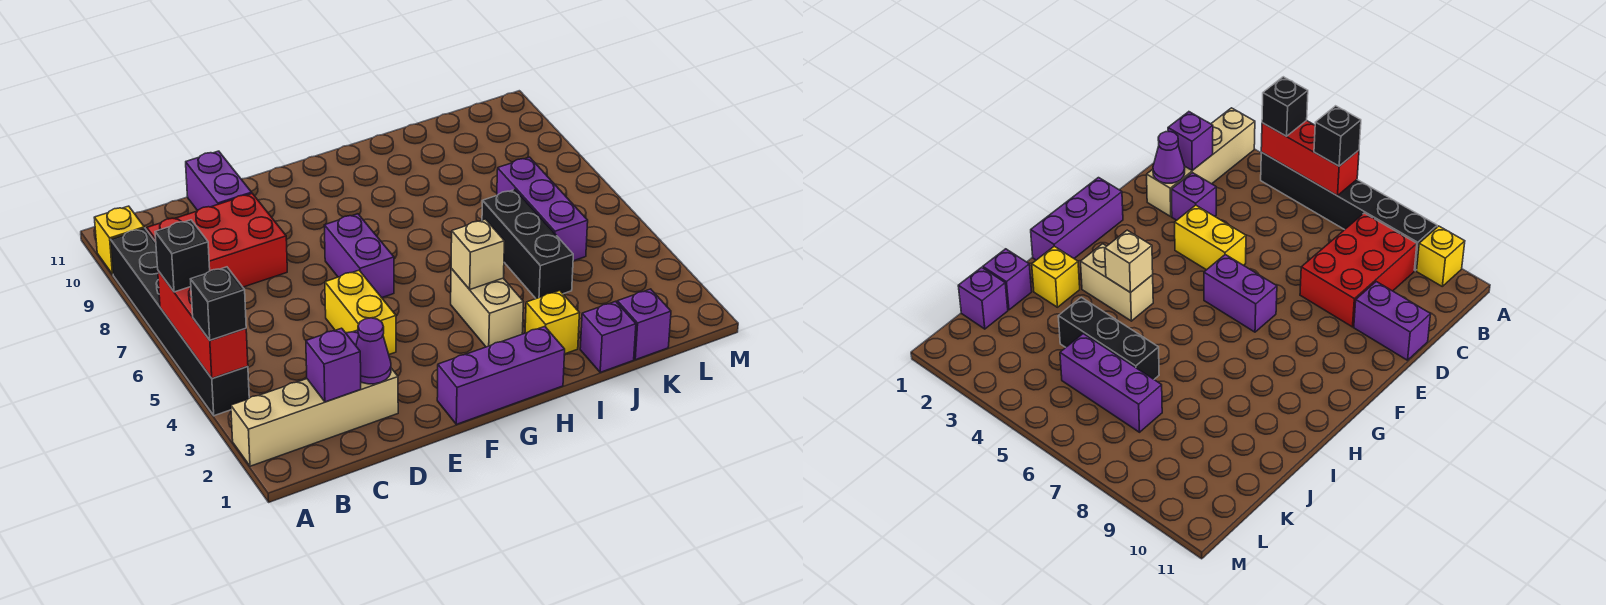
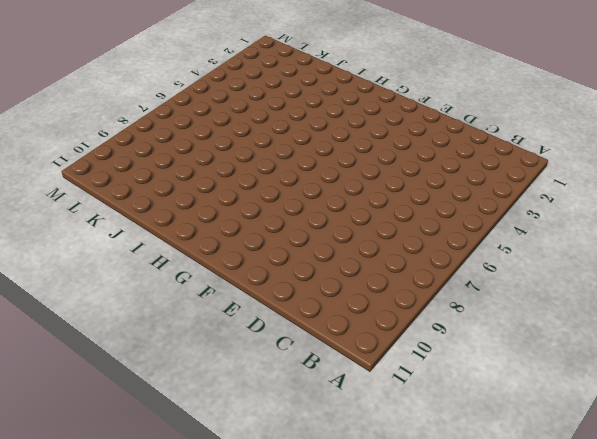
none -> tan 1x4 brick [231,368,398,466]
none -> black 1x6 brick [110,228,249,416]
none -> yellow 1x1 brick [94,206,144,274]

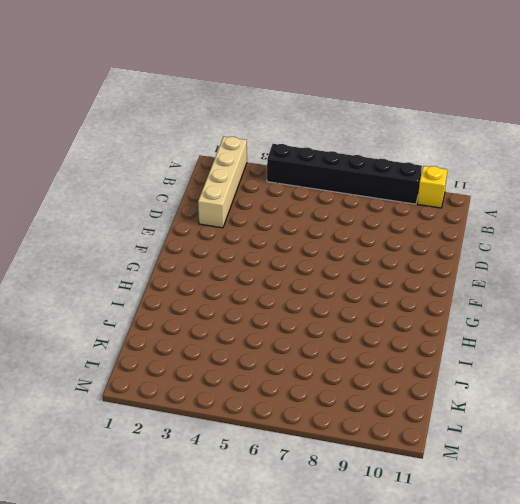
none -> red 2x3 brick [147,194,287,287]
none -> purple 1x1 brick [1172,173,1216,220]
none -> purple 1x2 brick [186,151,252,211]

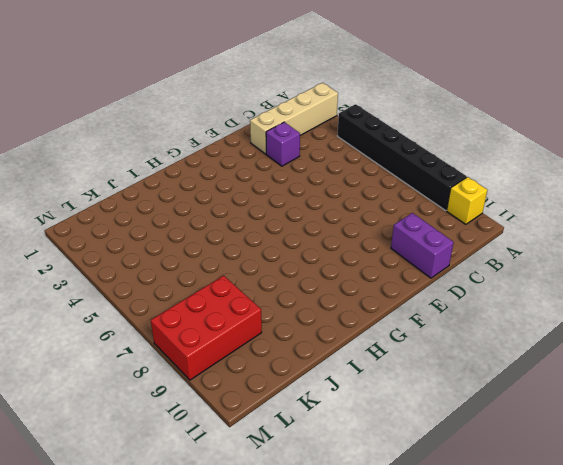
red 2x3 brick [151,276,262,380] -> red 2x3 brick moved to [147,194,287,287]
none -> yellow 1x2 brick [325,270,396,354]
none -> purple 1x3 brick [437,326,565,424]
none -> purple 1x2 brick [324,214,394,298]

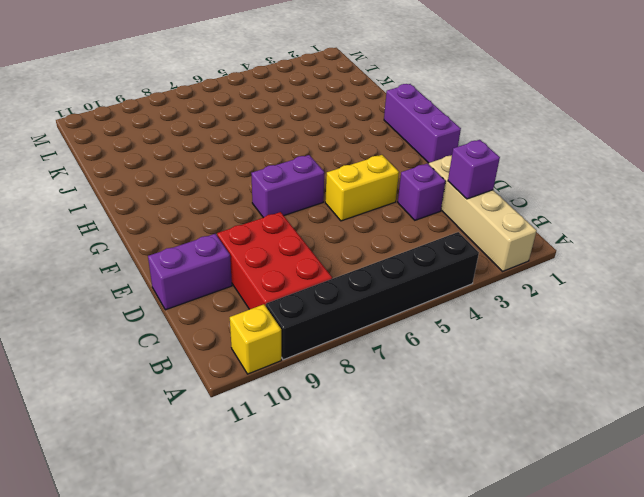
none -> tan 1x2 brick [451,269,523,347]
none -> yellow 1x1 brick [525,291,579,354]
none -> purple 1x1 brick [580,301,636,372]

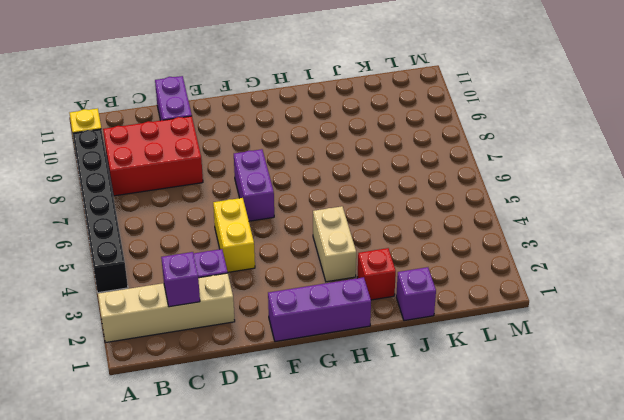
red 1x1 brick [357,248,396,300] -> yellow 1x1 brick [525,291,579,354]
none -> black 1x3 brick [482,190,573,299]
none -> purple 1x1 brick [617,289,671,360]
none -> purple 1x3 brick [497,157,588,261]

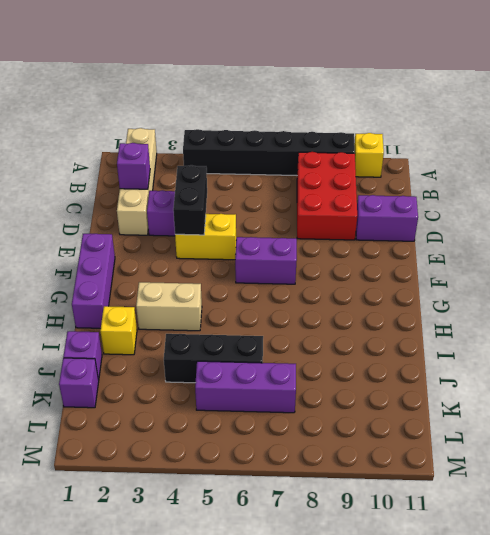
black 1x2 brick [173,165,207,235] -> none
none -> red 1x3 brick [158,271,248,378]
none -> purple 1x1 cone [356,318,391,384]
none -> tan 1x1 brick [451,219,505,289]

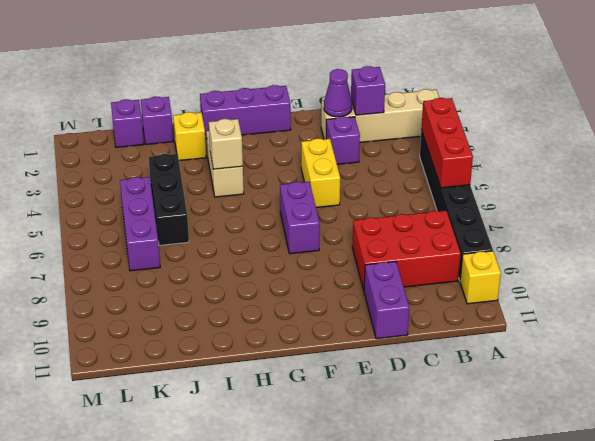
none -> black 1x1 brick [191,267,246,340]
none -> black 1x1 brick [155,220,210,292]

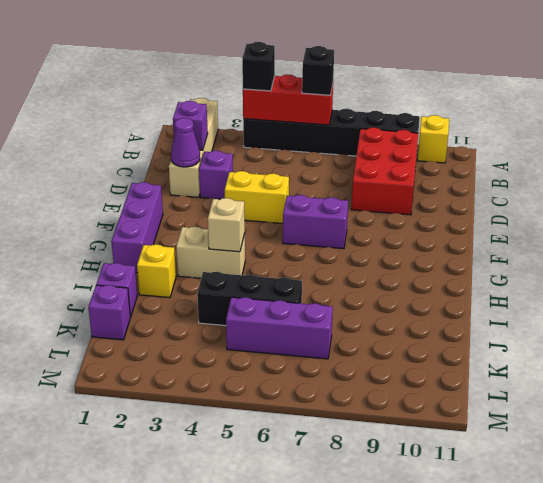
none -> purple 1x2 brick [186,151,252,211]

